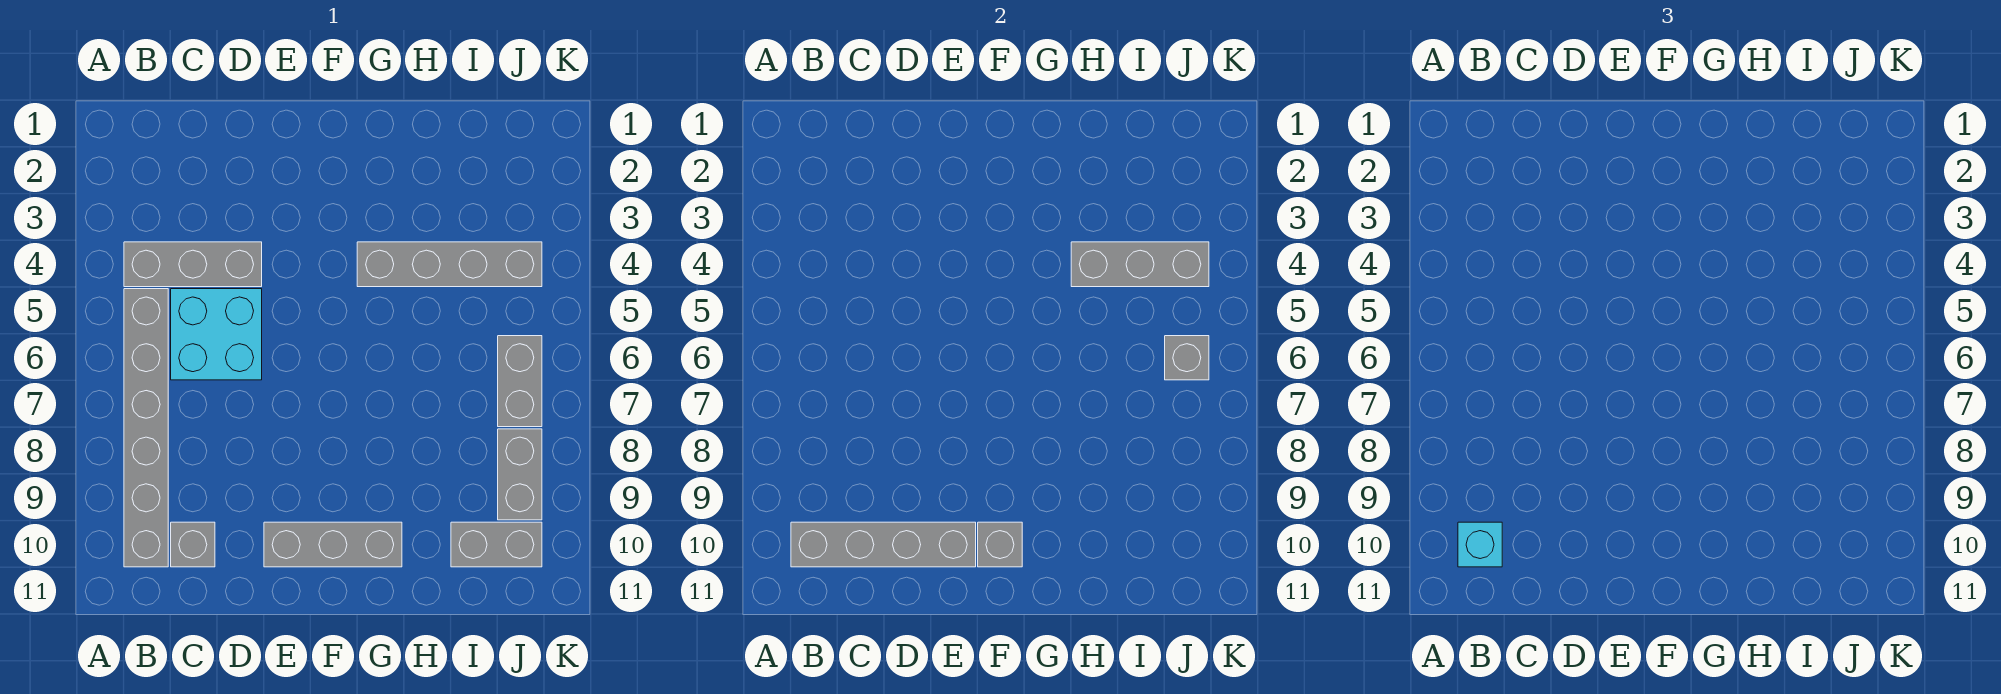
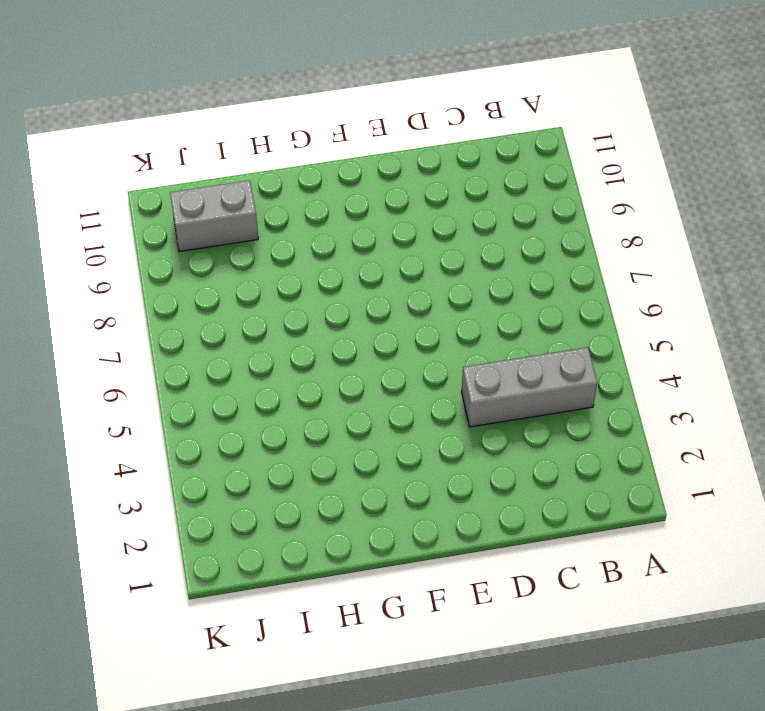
none -> grey 1x6 brick [124,289,168,567]
none -> cyan 2x2 brick [171,289,262,380]
none -> grey 1x1 brick [171,522,215,567]

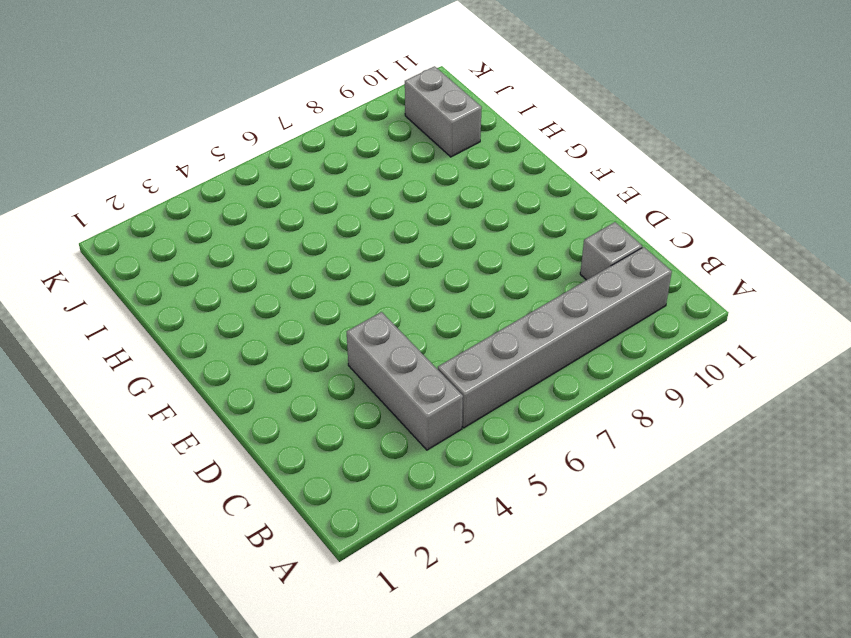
none -> cyan 2x2 brick [171,289,262,380]
none -> grey 1x3 brick [264,522,402,567]
none -> grey 1x4 brick [357,242,542,287]

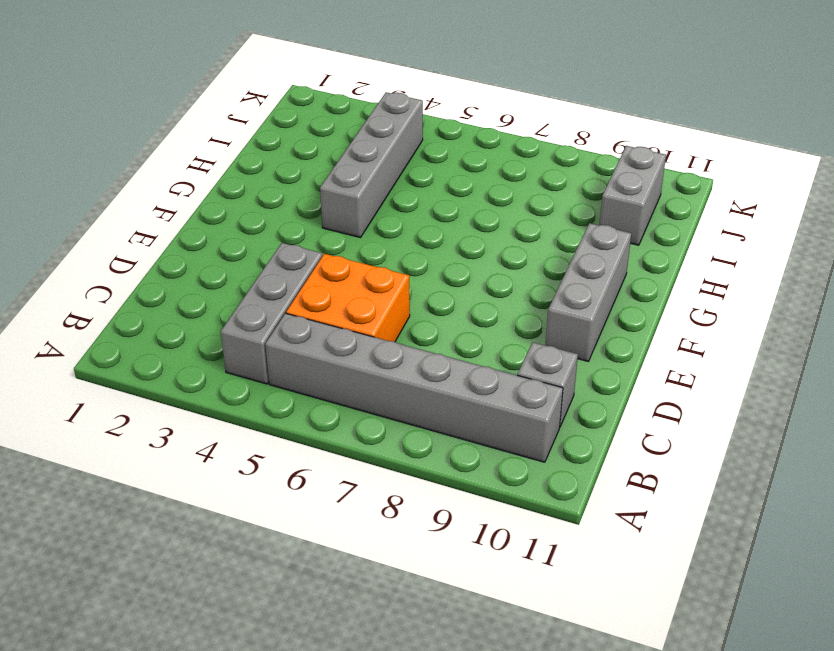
orange 2x2 brick [286,254,410,342] -> cyan 2x2 brick [171,289,262,380]
none -> grey 1x2 brick [498,336,542,427]
none -> grey 1x2 brick [498,429,542,520]
none -> grey 1x4 brick [791,522,976,567]

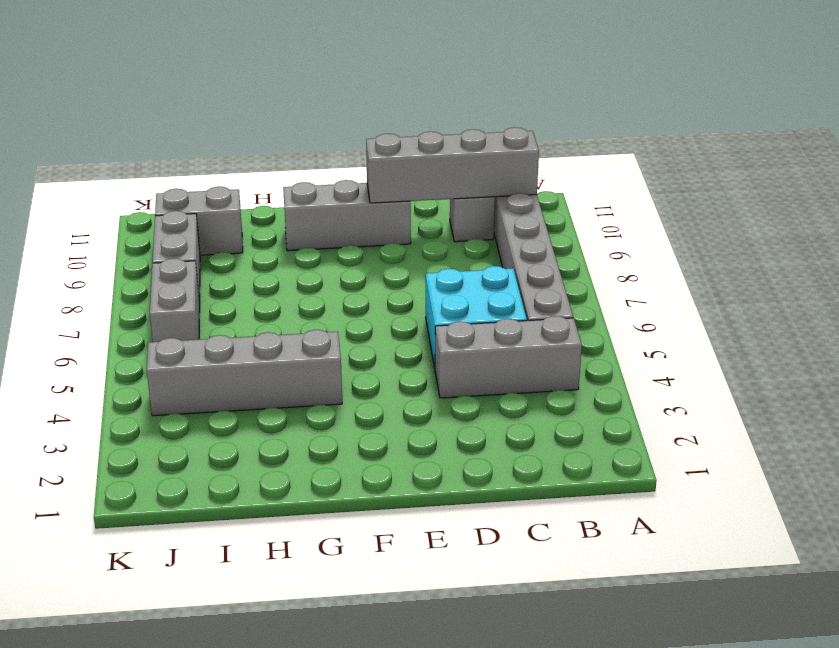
none -> grey 1x1 brick [978,522,1022,567]
none -> grey 1x3 brick [1071,242,1209,287]
none -> grey 1x1 brick [1165,336,1209,380]

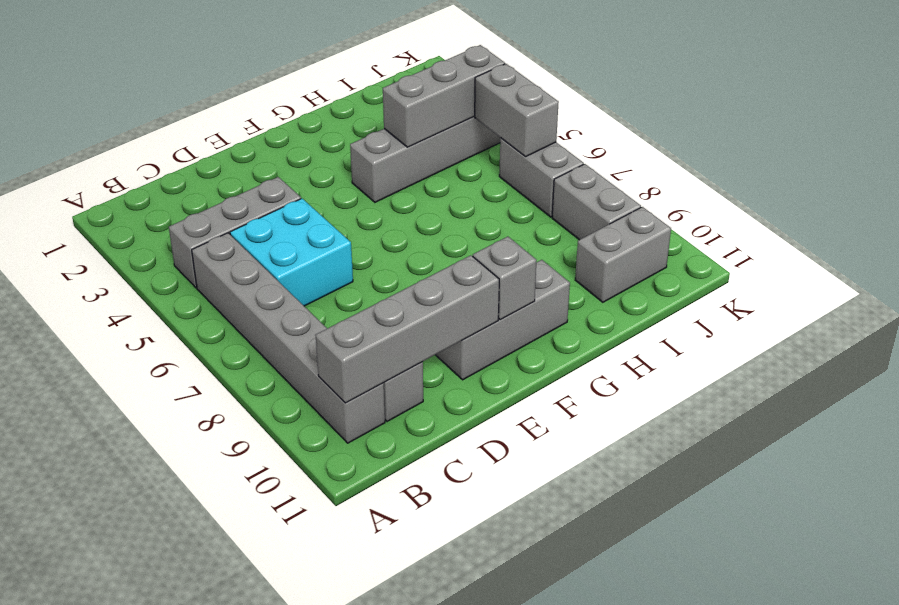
grey 1x2 brick [475,64,559,156] -> grey 1x1 brick [1165,336,1209,380]
none -> cyan 1x1 brick [1458,522,1502,567]

